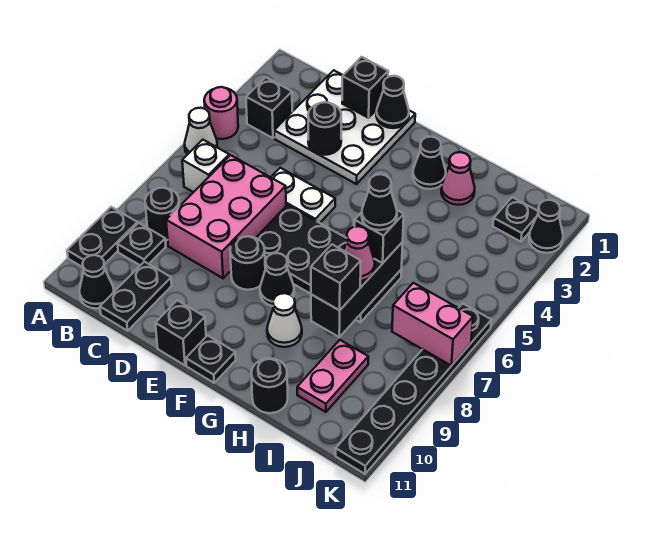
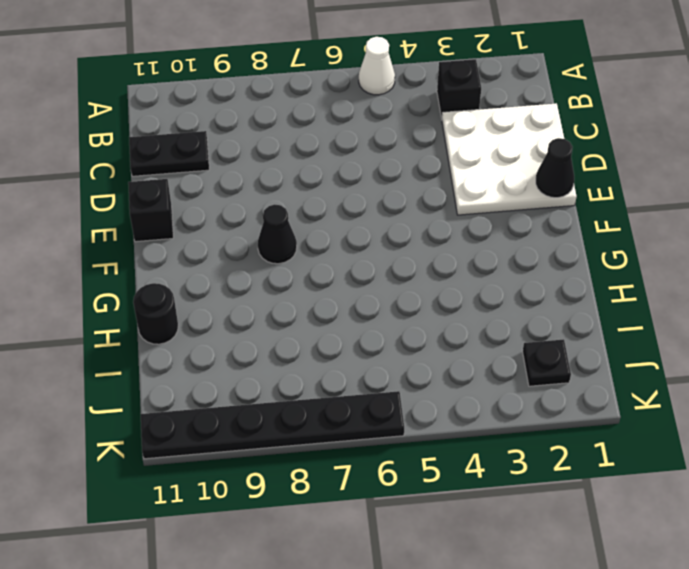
none -> pink 1x1 round brick [204,87,238,139]
none -> black 1x2 plate [67,207,138,267]
none -> white 1x1 brick [182,140,229,192]
none -> black 1x1 round brick [145,188,179,240]

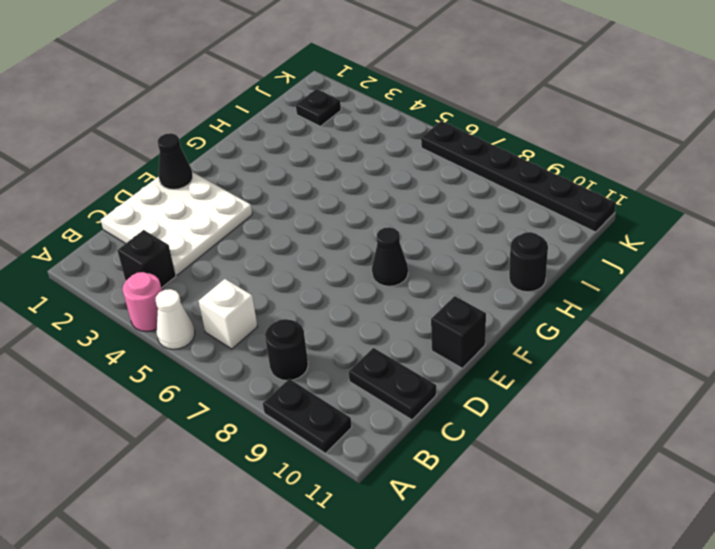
none -> black 1x1 plate [117,223,166,265]
none -> black 1x1 cone [79,255,114,309]
none -> pink 2x3 brick [166,155,286,278]
none -> white 1x2 plate [271,168,335,223]

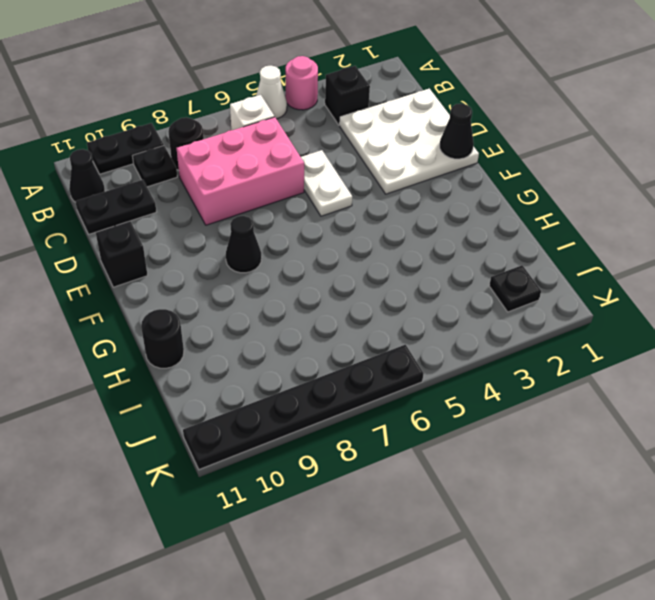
none -> black 2x4 plate [256,205,402,322]
none -> black 1x1 round brick [230,236,265,290]
none -> black 1x1 plate [186,335,236,383]
none -> black 1x1 cone [413,137,446,189]

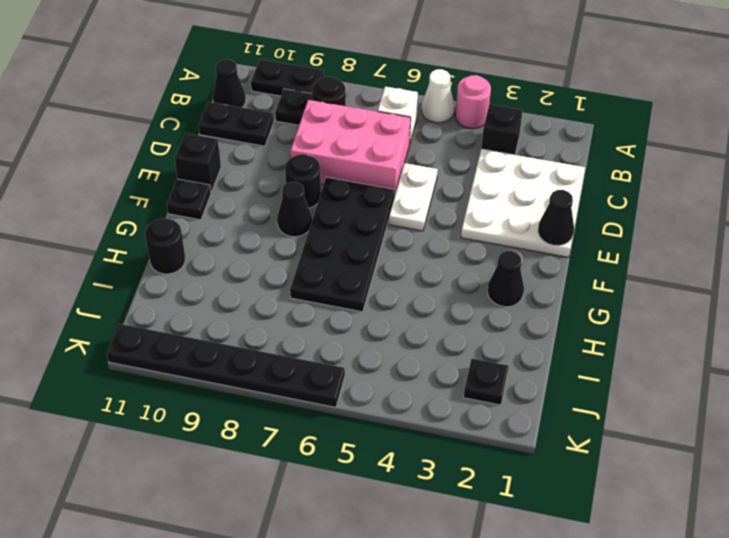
none -> white 1x1 cone [267,293,302,347]
none -> pink 1x1 cone [441,152,475,205]
none -> pink 1x2 plate [297,340,368,412]
none -> black 1x1 cone [529,200,563,253]

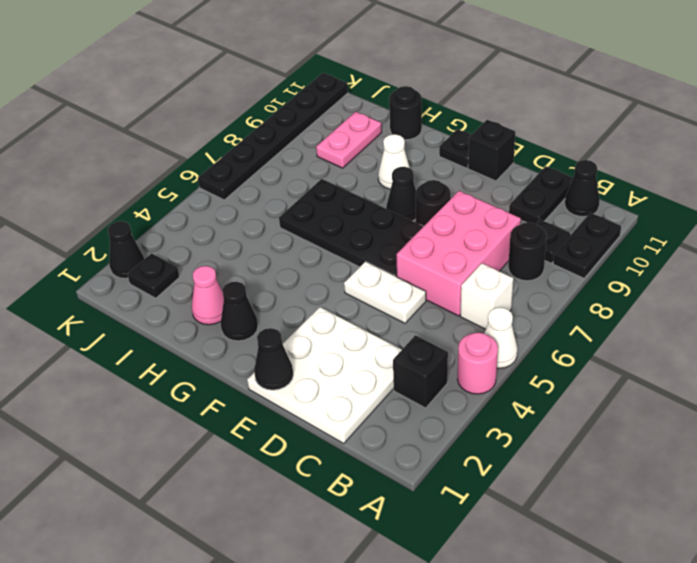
none -> black 1x1 brick [342,57,388,118]
none -> black 1x1 round brick [308,102,341,155]
none -> black 1x3 brick [311,242,403,337]
none -> pink 1x2 brick [392,283,473,366]

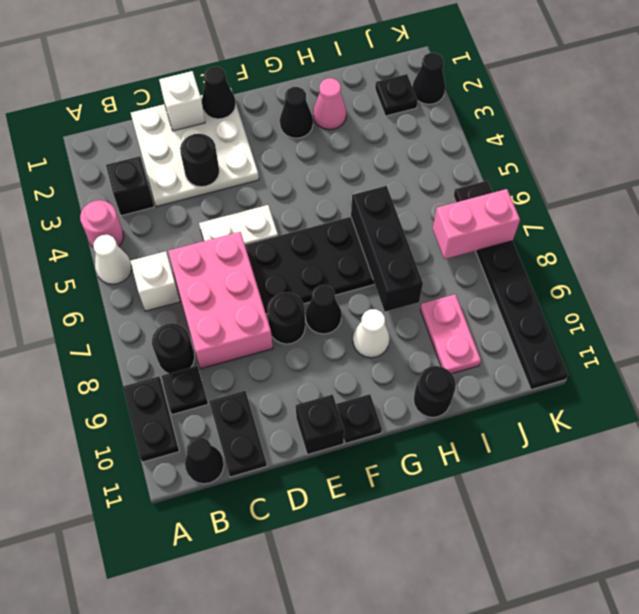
white 1x1 brick [159,71,205,131] -> black 1x1 brick [342,57,388,118]
none -> black 1x1 brick [355,210,404,263]
none -> pink 1x1 cone [344,226,375,281]
none -> black 1x1 brick [311,244,361,310]
none -> black 1x1 cone [362,174,397,230]

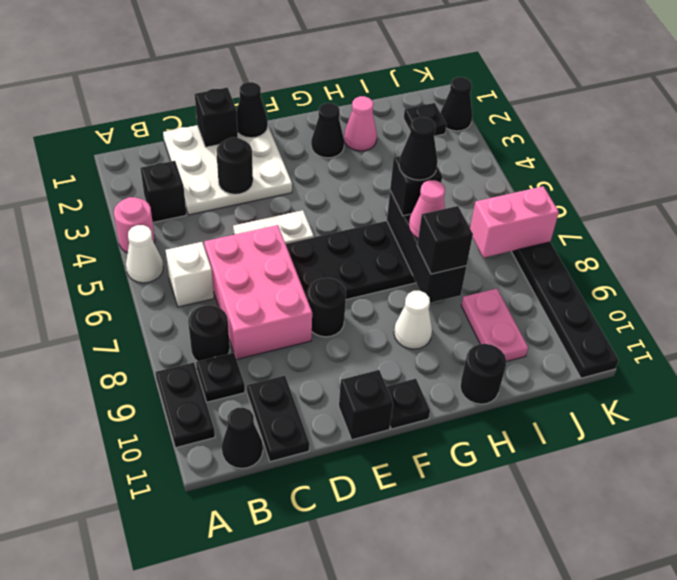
none -> black 1x1 cone [260,253,294,306]

